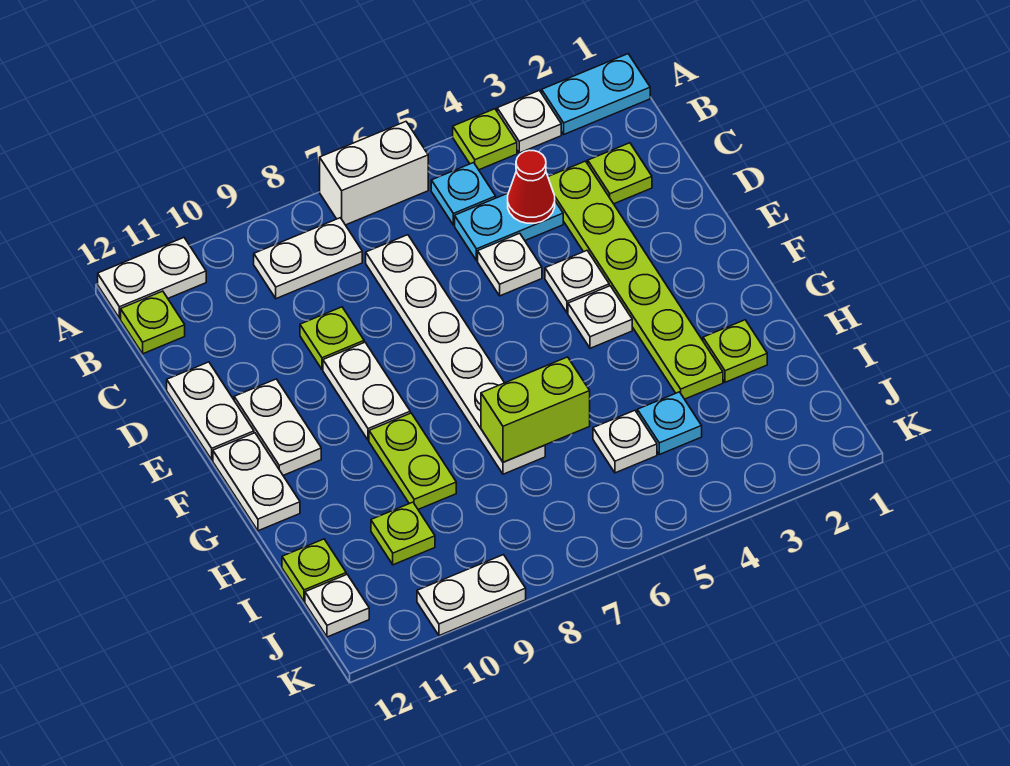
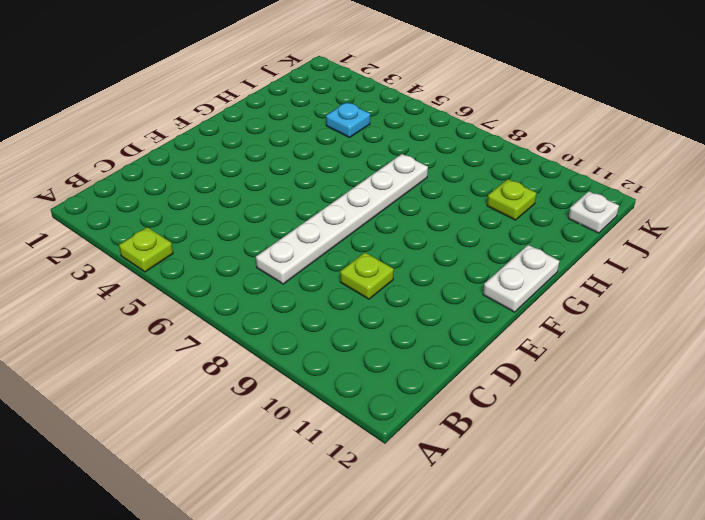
none -> cyan 1x2 plate [542,54,650,134]
none -> white 1x1 plate [497,90,561,153]
none -> white 1x2 brick [320,122,428,225]
none -> white 1x2 plate [98,238,206,318]

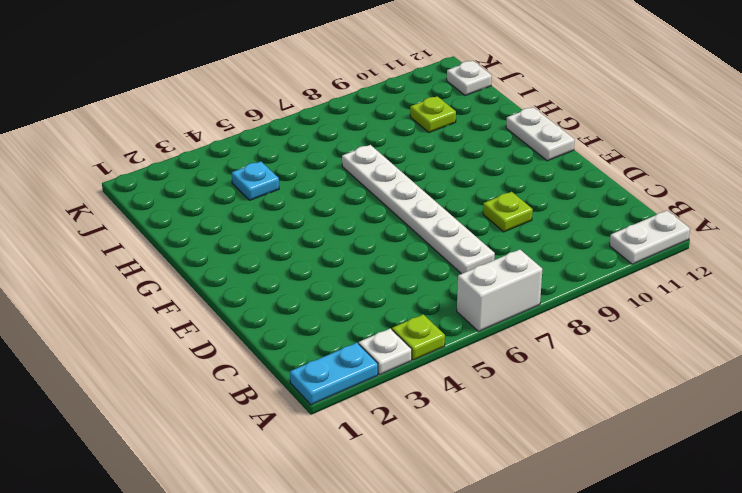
none -> cyan 1x1 plate [431,163,496,225]
none -> white 1x2 plate [254,218,362,299]
none -> lime 1x1 plate [121,291,185,354]
none -> lime 1x1 plate [588,143,652,204]

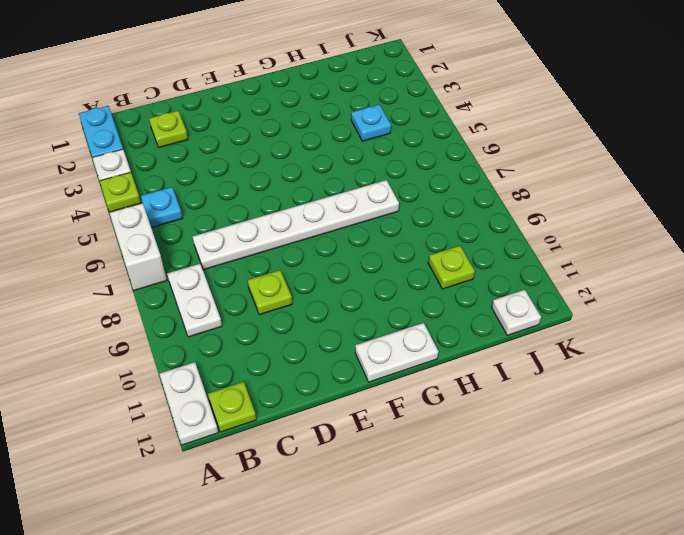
none -> lime 1x6 plate [548,161,723,399]
none -> cyan 1x2 plate [455,193,563,261]
none -> white 1x1 plate [478,233,542,296]
none -> white 1x2 plate [167,362,254,460]

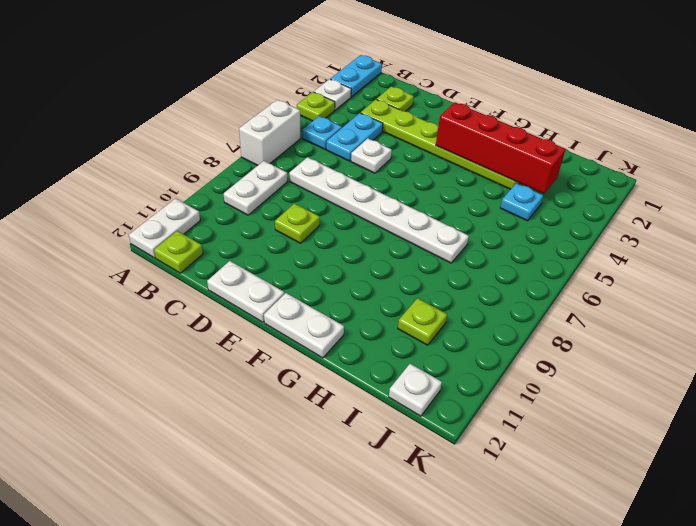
red 1x4 brick [436,102,566,194] -> none
none -> white 1x1 plate [545,251,609,313]
none -> white 1x2 plate [323,342,410,440]
none -> white 1x2 plate [234,379,321,475]
none -> white 1x1 plate [568,286,632,348]

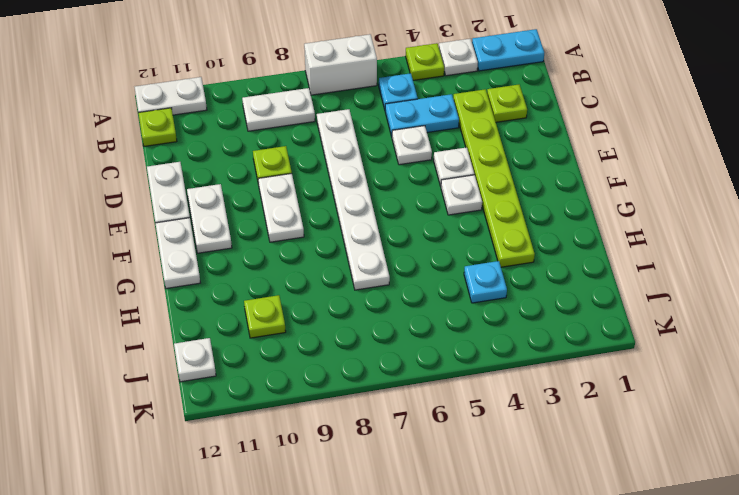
none -> lime 1x2 plate [369,413,456,509]
none -> lime 1x1 plate [703,320,767,382]
none -> white 1x1 plate [593,410,657,473]
none -> lime 1x1 plate [282,539,346,602]

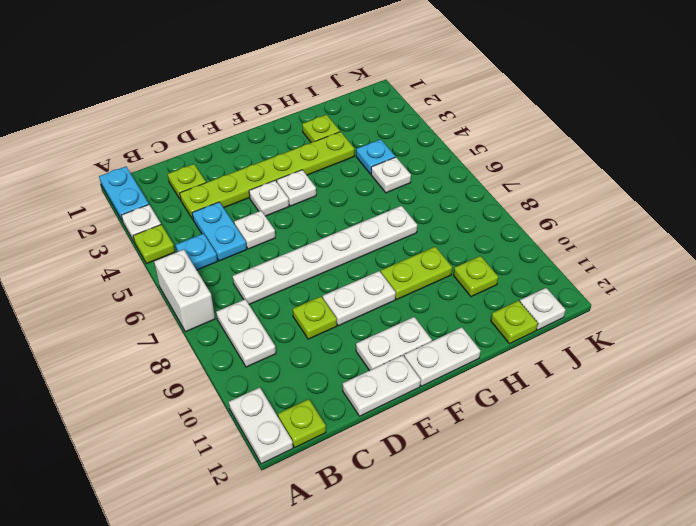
none -> white 1x2 plate [417,555,526,636]
none -> red 1x1 cone [508,150,555,223]
none -> lime 1x2 brick [481,357,590,462]

